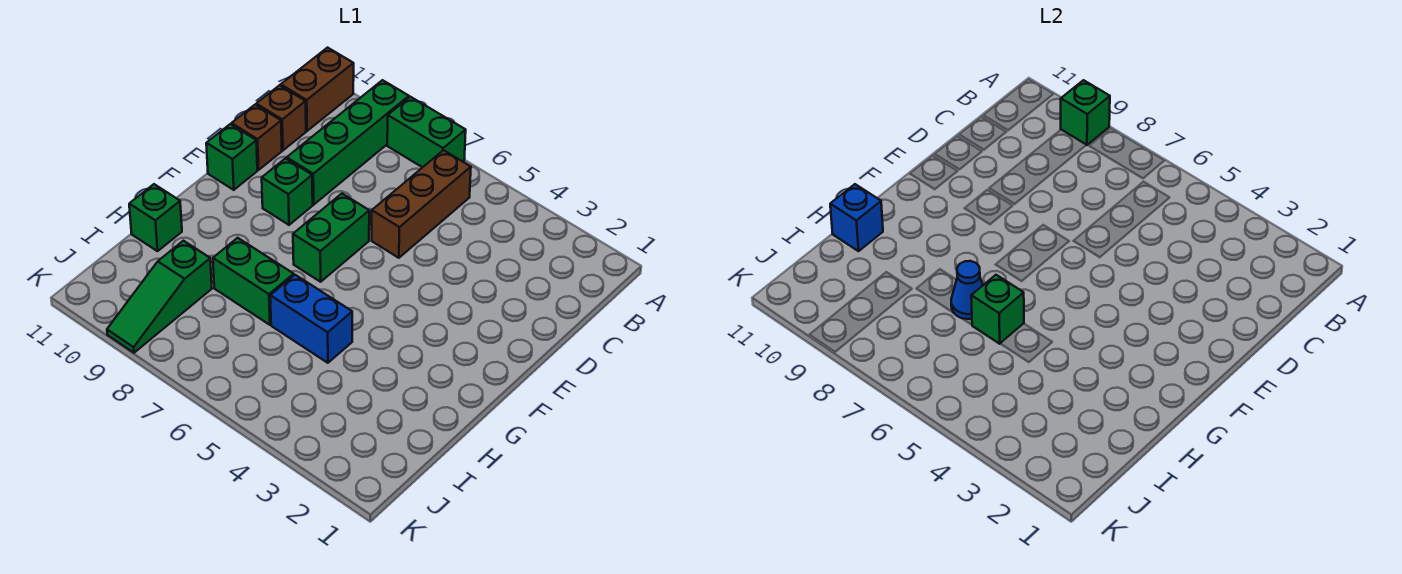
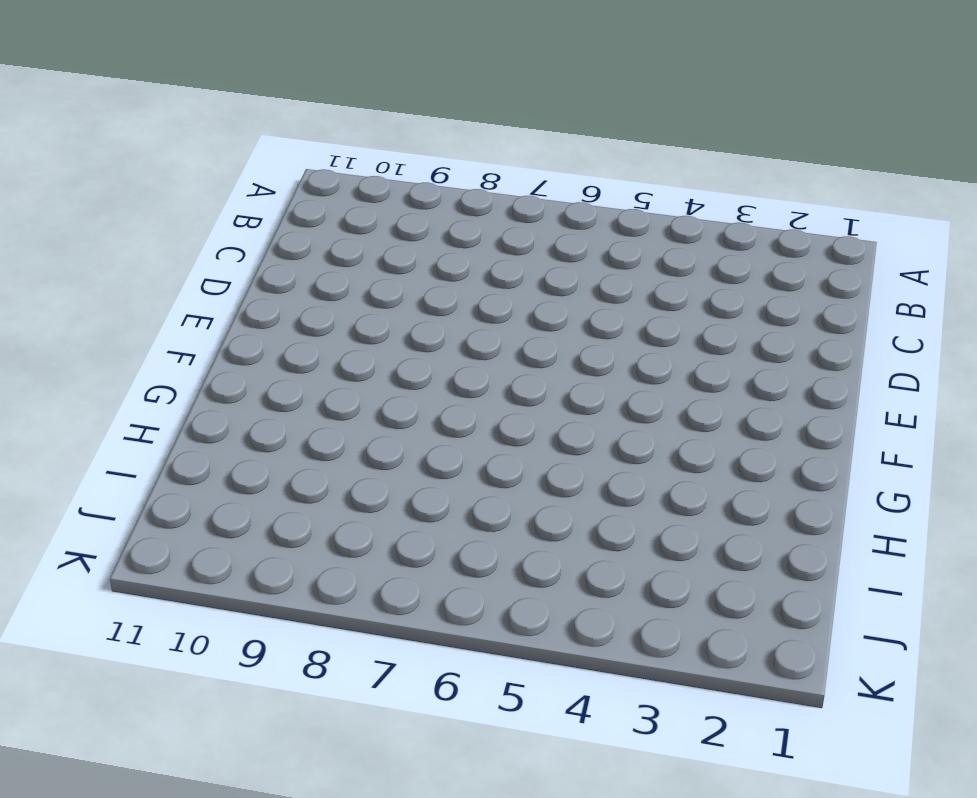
none -> green 1x2 brick [387,97,466,167]
none -> green 1x4 brick [287,80,409,205]
none -> brown 1x2 brick [281,48,354,131]

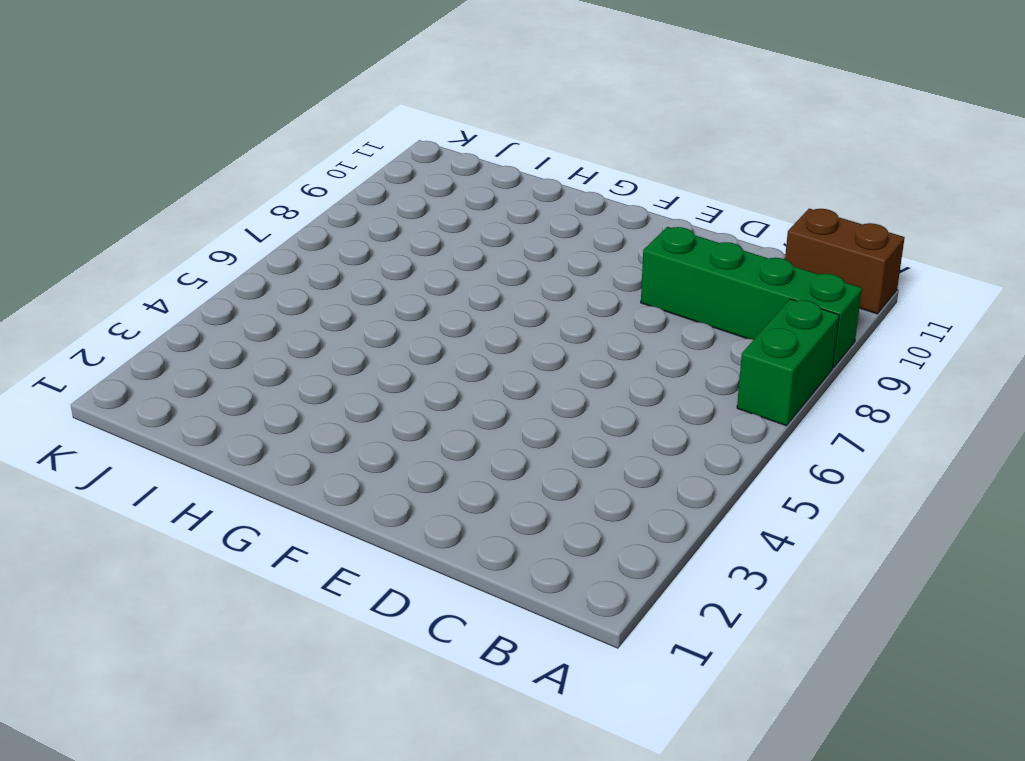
none -> brown 1x3 brick [372,150,471,258]
none -> brown 1x1 brick [256,85,306,150]
none -> brown 1x1 brick [231,105,282,170]

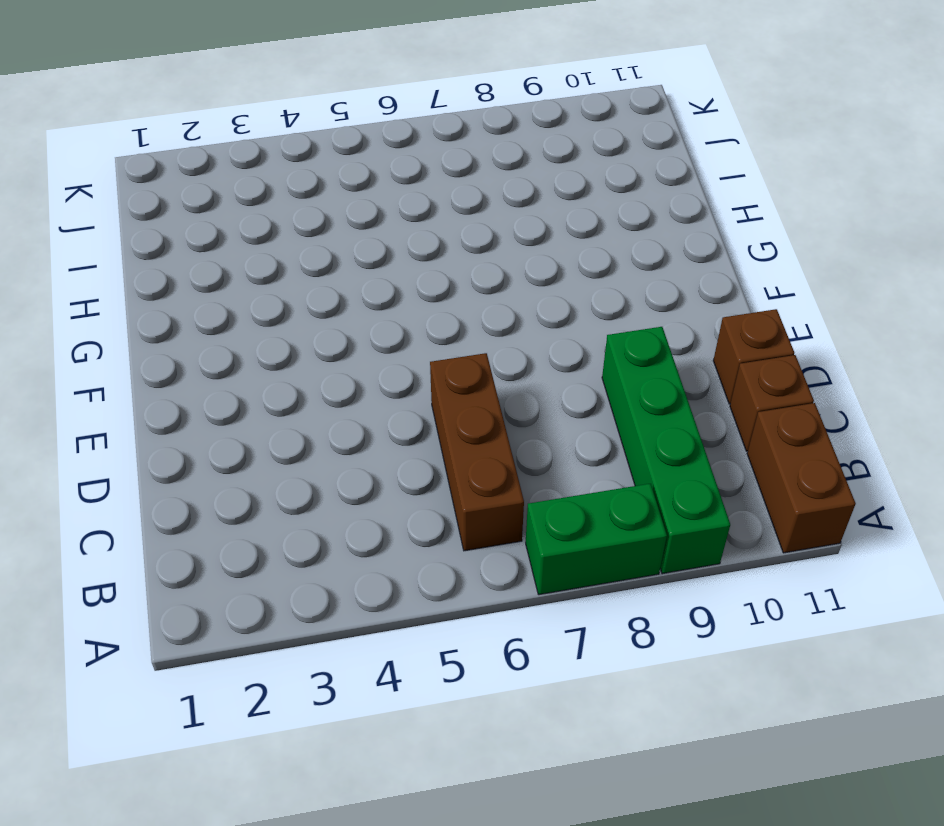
none -> green 1x2 brick [293,194,369,282]
none -> green 1x1 brick [262,158,313,225]
none -> green 1x1 brick [206,124,257,190]

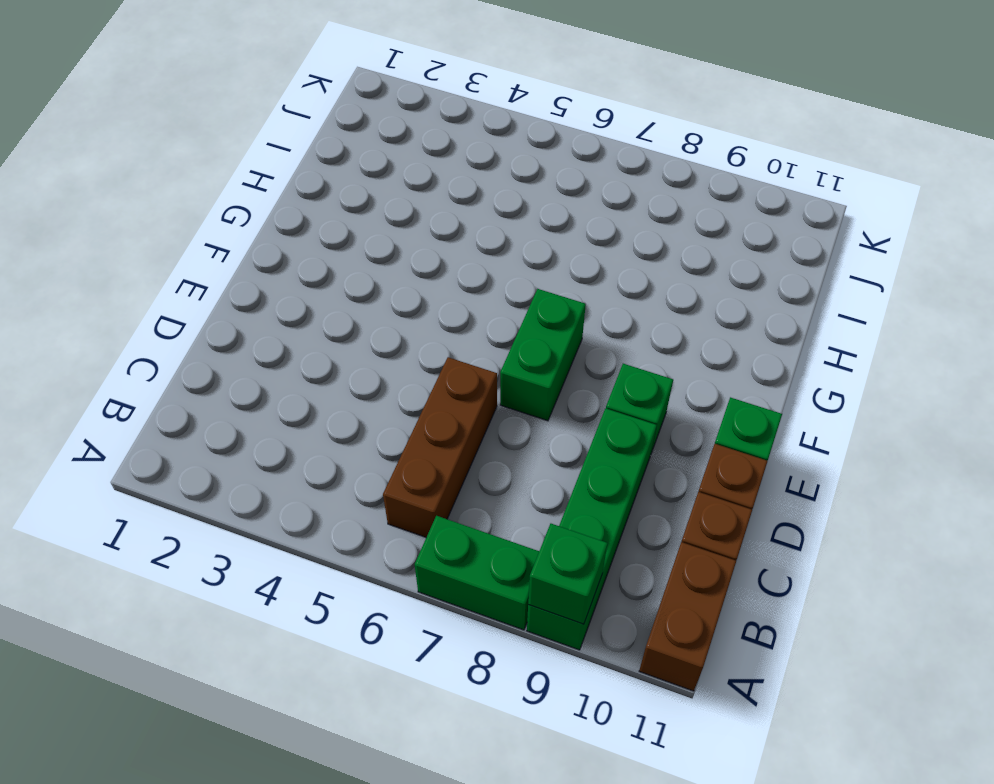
none -> blue 1x2 brick [270,275,352,363]
none -> green 1x2 brick [213,238,294,325]
none -> green 1x1 brick [129,184,182,251]

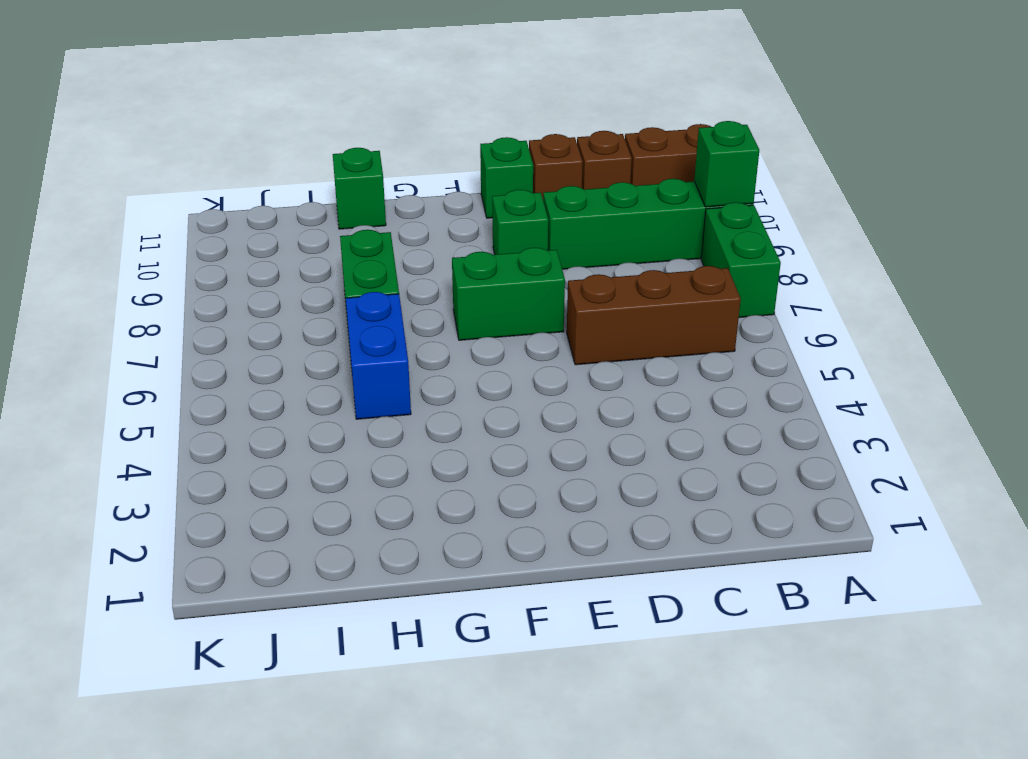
none -> green 1x3 slope [107,241,212,353]
none -> green 1x1 brick [971,275,1024,344]
none -> blue 1x1 cone [951,261,983,319]

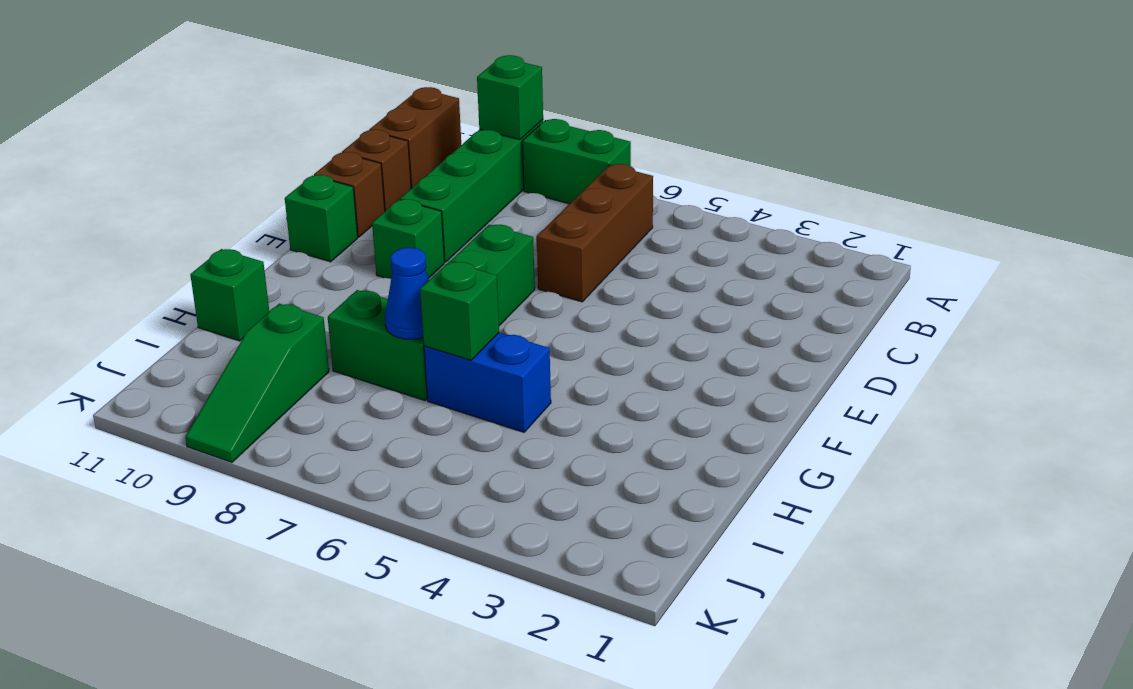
none -> blue 1x1 brick [830,184,883,251]

